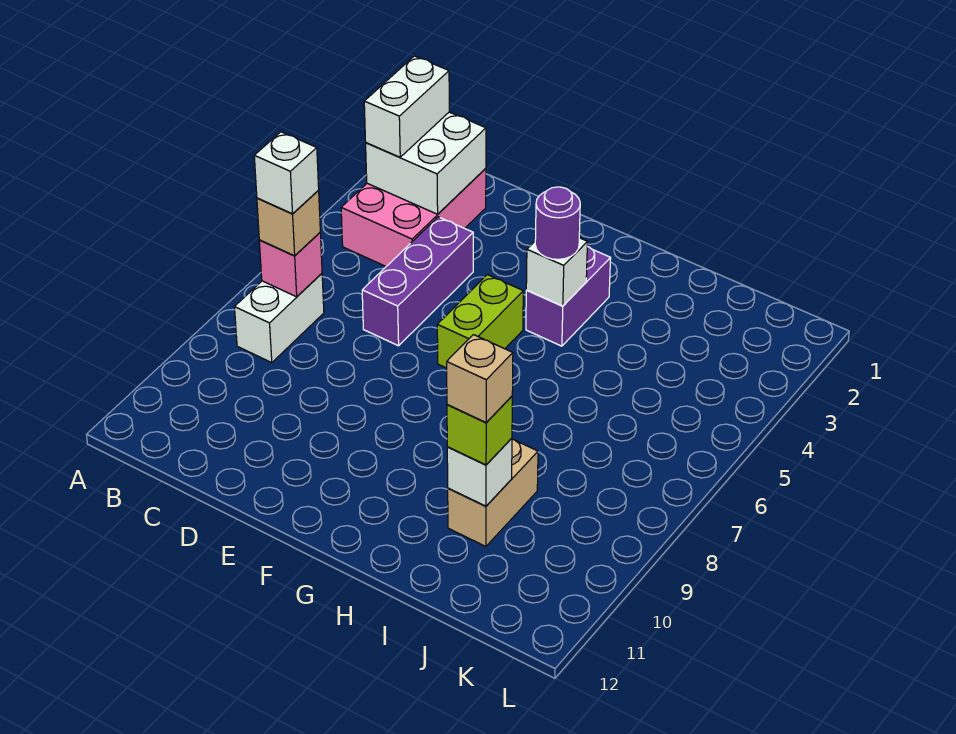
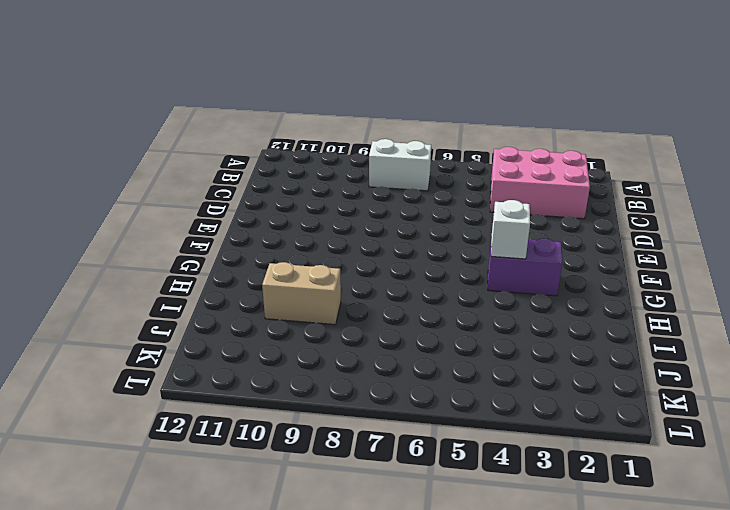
none -> purple 1x3 brick [362,217,473,346]
none -> lime 1x2 brick [437,275,523,368]
none -> white 2x2 brick [366,112,486,214]

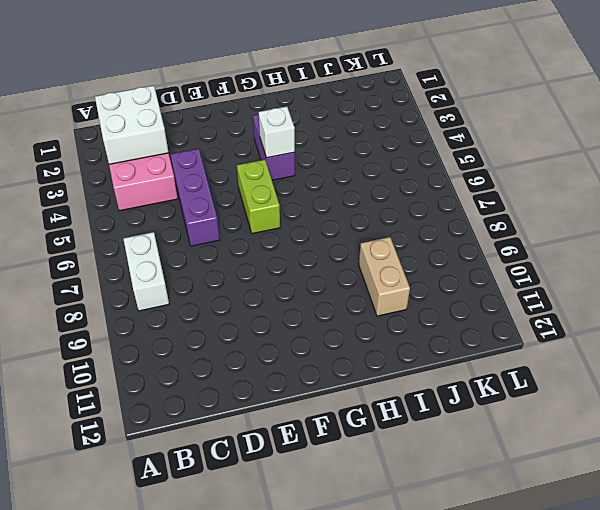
none -> pink 1x1 brick [259,233,322,297]
none -> white 1x1 brick [447,438,512,506]
none -> white 1x2 brick [364,56,449,157]

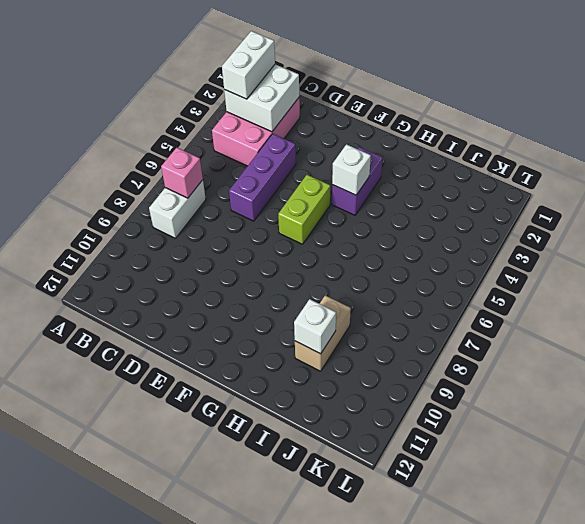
none -> tan 1x1 brick [257,191,320,256]
none -> purple 1x1 round brick [535,187,580,259]
none -> lime 1x1 brick [447,396,512,465]

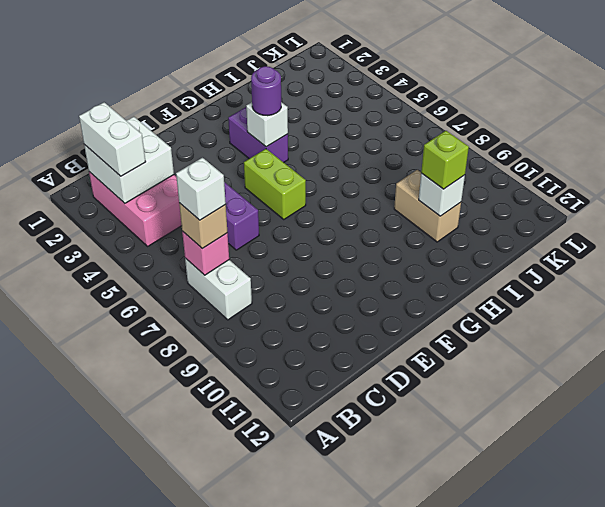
none -> tan 1x1 brick [447,335,513,422]

